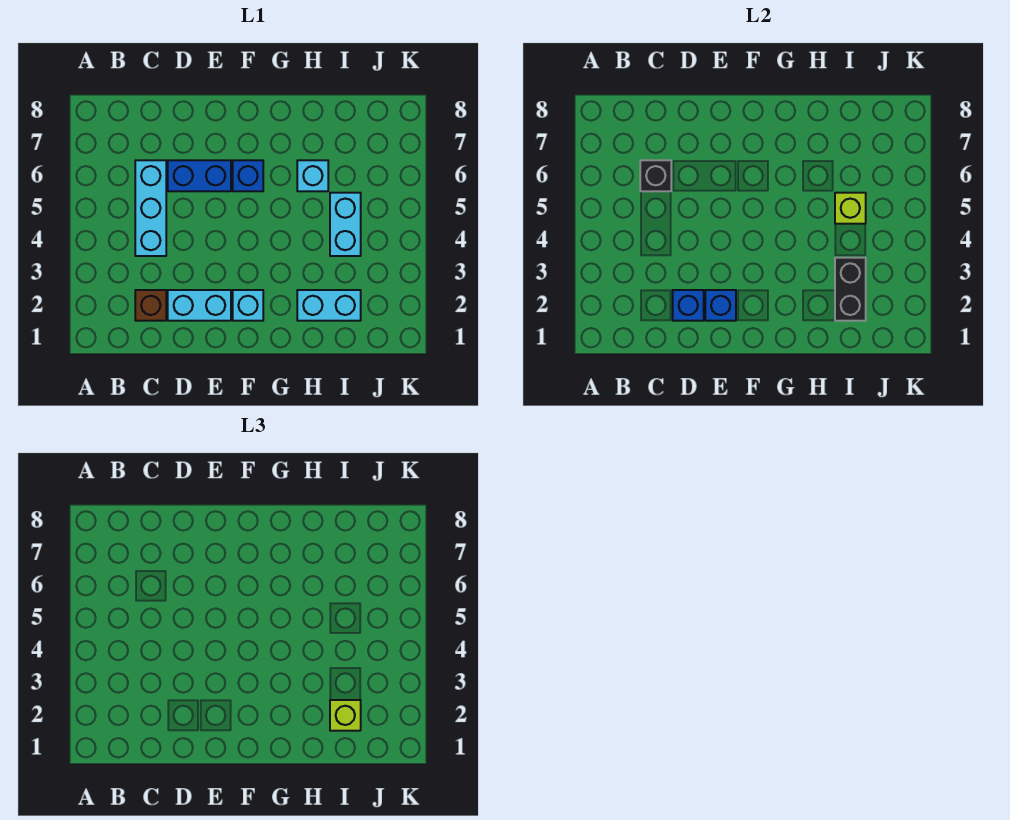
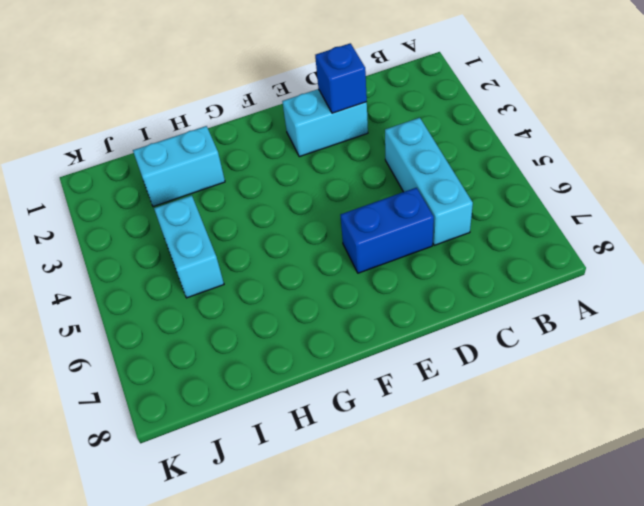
none -> brown 1x1 brick [135,290,166,321]
none -> cyan 1x1 brick [233,290,263,321]
none -> blue 1x1 brick [233,160,263,191]

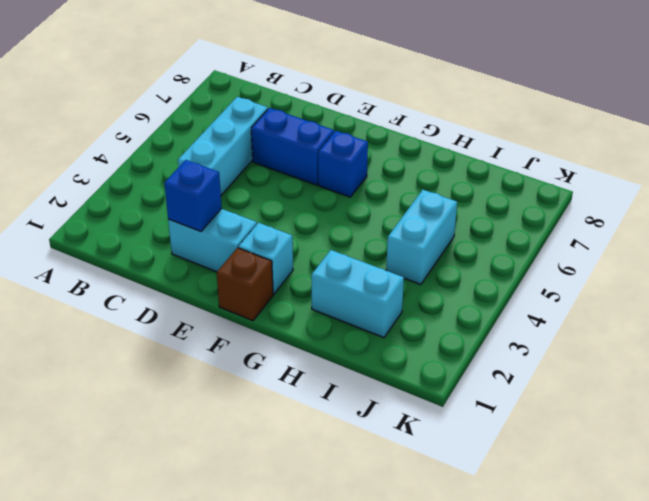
brown 1x1 brick [217,248,273,321] -> brown 1x1 brick moved to [135,290,166,321]
none -> cyan 1x1 brick [297,160,328,191]
none -> black 1x1 brick [640,160,671,191]
none -> blue 1x1 brick [705,290,736,321]

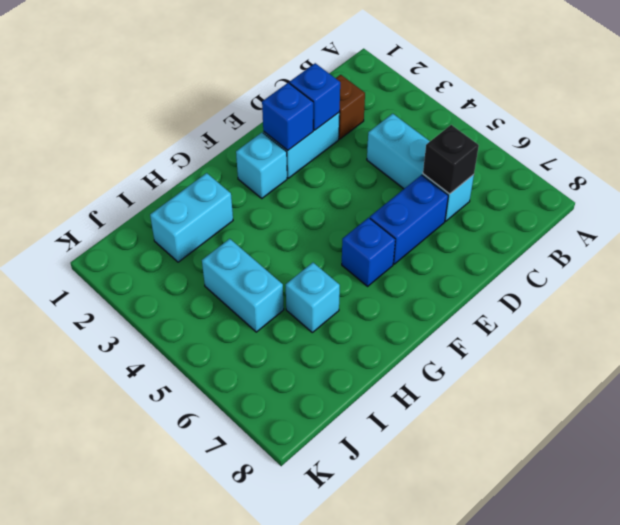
none -> black 1x2 brick [835,258,866,321]
none -> lime 1x1 brick [835,193,866,224]
none -> lime 1x1 brick [330,700,361,731]

